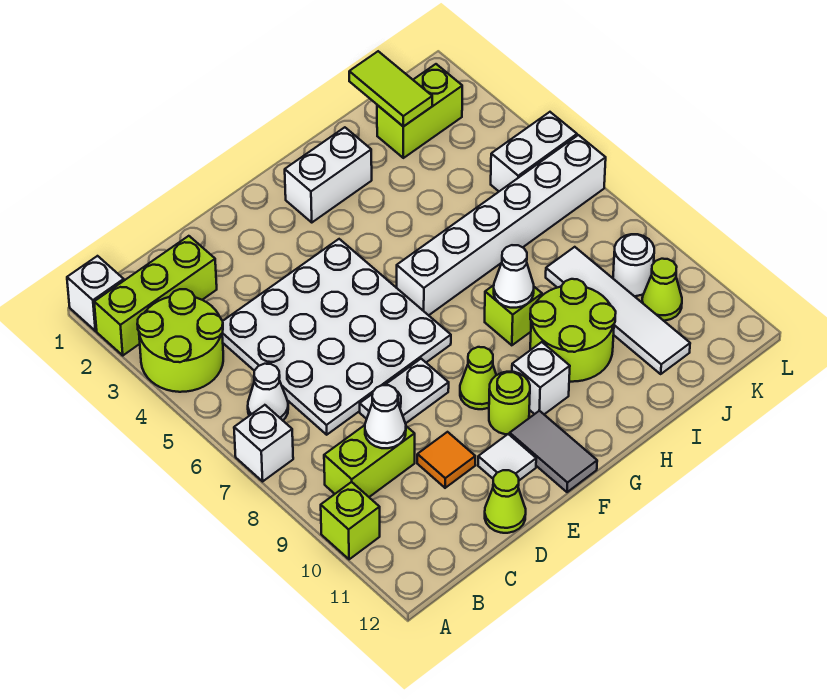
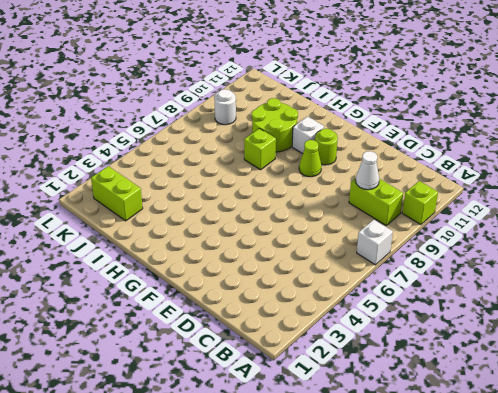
none -> white 1x1 brick [67,256,124,331]
none -> lime 1x3 brick [94,236,217,355]
none -> lime 2x2 round brick [137,289,223,392]

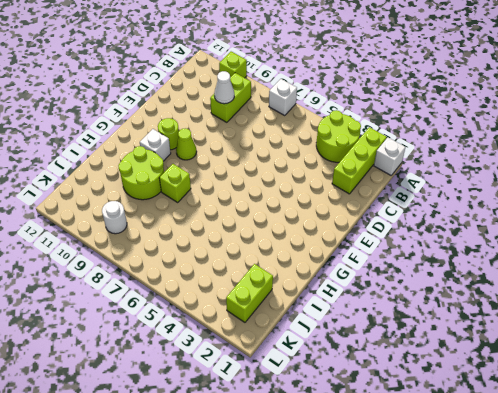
none -> white 1x1 cone [248,364,288,420]
none -> white 4x4 plate [222,239,451,435]
none -> white 1x2 plate [360,359,449,423]

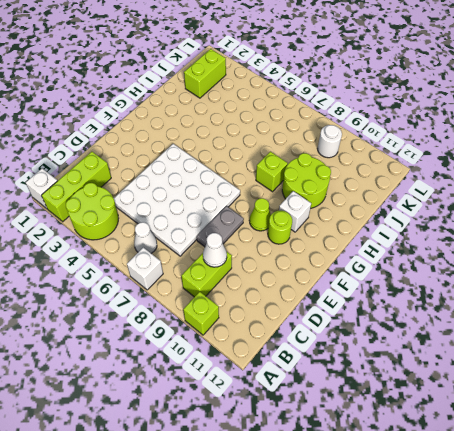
grey 1x2 plate [197,206,244,247] -> white 1x2 plate [360,359,449,423]
none -> orange 1x1 tile [417,432,475,488]
none -> lime 1x1 cone [485,470,526,533]
none -> white 1x1 tile [478,434,536,480]

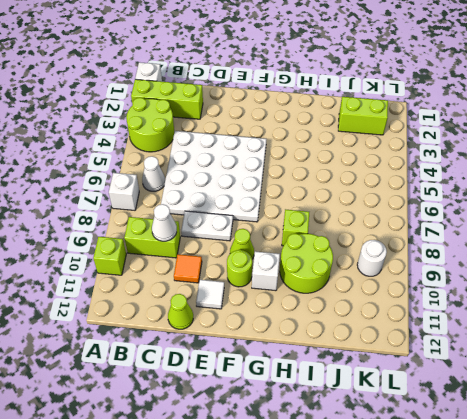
none -> grey 1x2 tile [510,411,597,492]
none -> white 1x2 brick [285,127,372,222]
none -> white 1x6 brick [397,135,606,315]

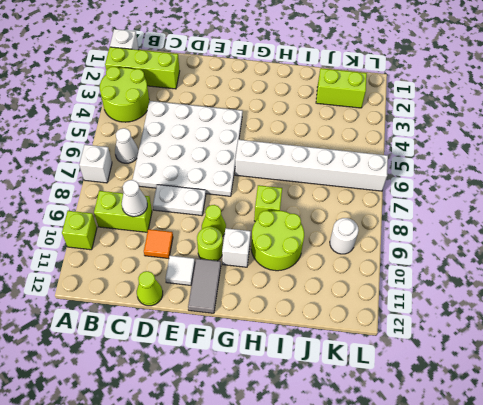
none -> white 1x2 brick [285,127,372,222]
none -> white 1x4 tile [546,247,690,374]
none -> white 1x2 brick [491,112,577,191]

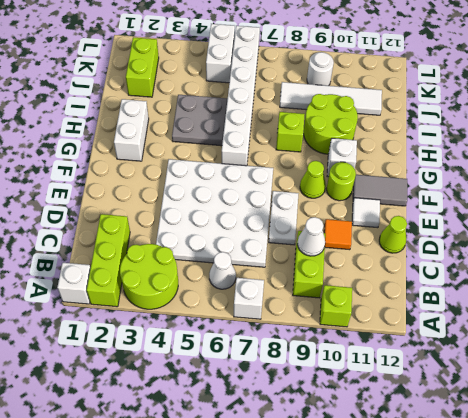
grey 2x2 plate [172,95,228,146] -> none
none -> lime 1x1 cone [642,259,682,321]
none -> white 1x1 cone [494,245,534,308]
none -> lime 1x2 tile [349,51,432,127]

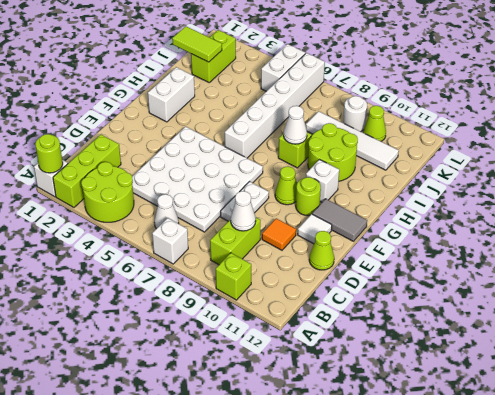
lime 1x1 round brick [35,134,63,173] -> none

